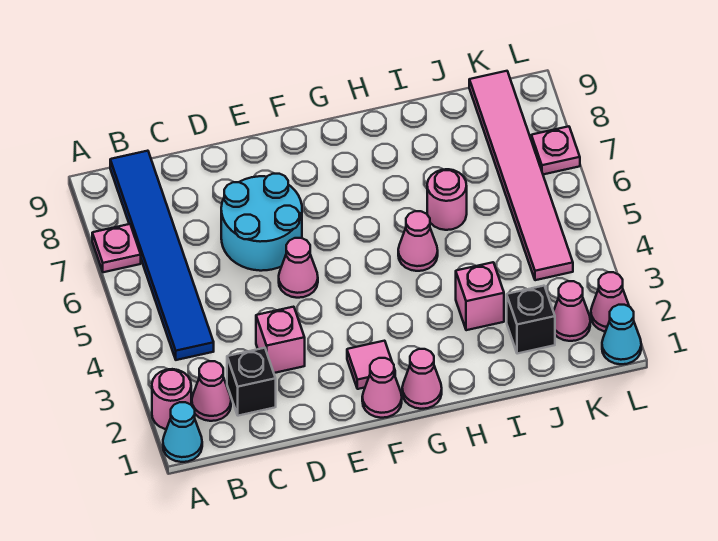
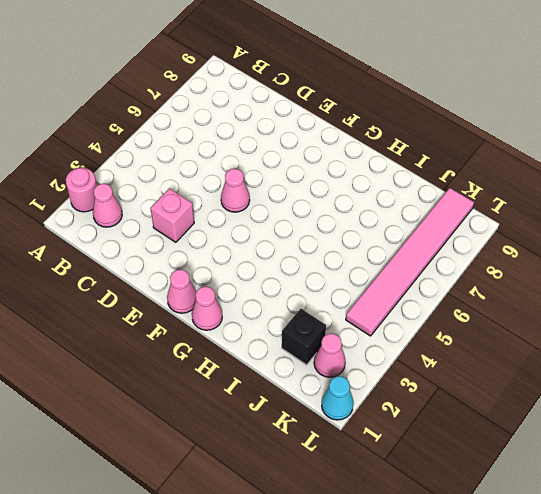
none -> cyan 1x1 cone [163,402,202,462]
none -> pink 1x1 plate [92,224,141,272]
none -> blue 1x6 tile [110,151,214,360]

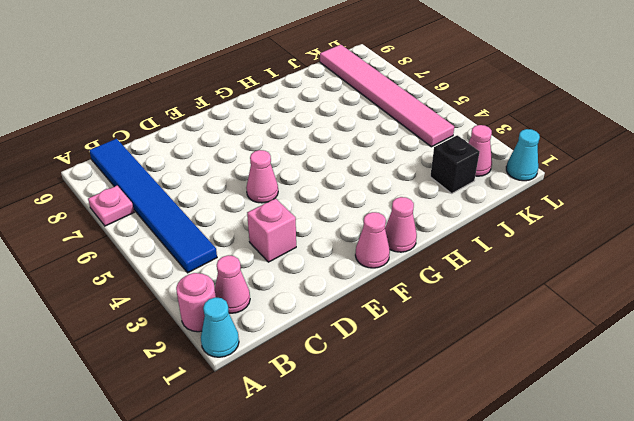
none -> black 1x1 brick [227,348,276,416]
none -> cyan 2x2 round brick [221,174,302,271]
none -> pink 1x1 tile [347,341,395,389]

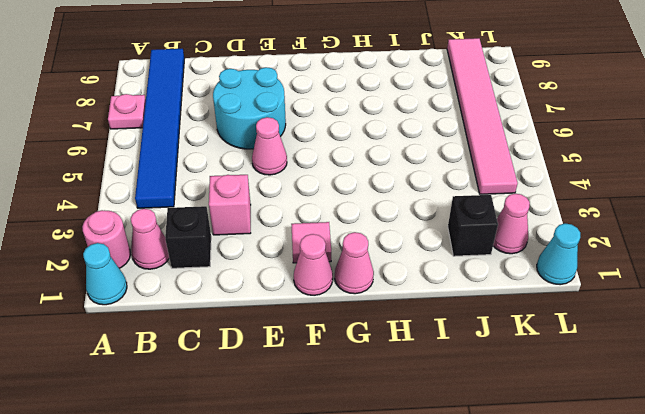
none -> pink 1x1 cone [398,211,438,271]
none -> pink 1x1 brick [456,262,504,330]
none -> pink 1x1 round brick [427,169,467,230]

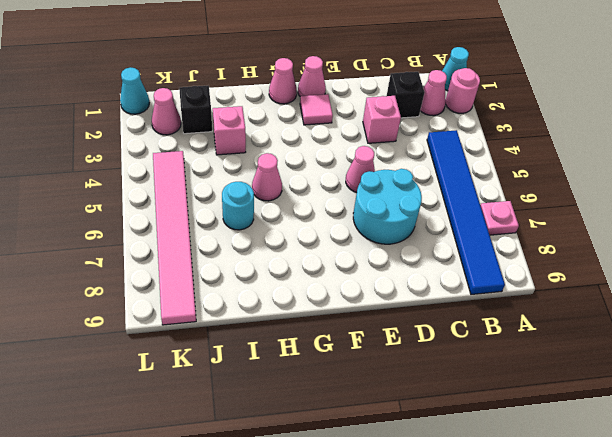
cyan 1x1 round brick [222,182,254,230] -> pink 1x1 round brick [427,169,467,230]
none -> pink 1x1 cone [591,272,629,332]
none -> pink 1x1 plate [531,126,580,174]

